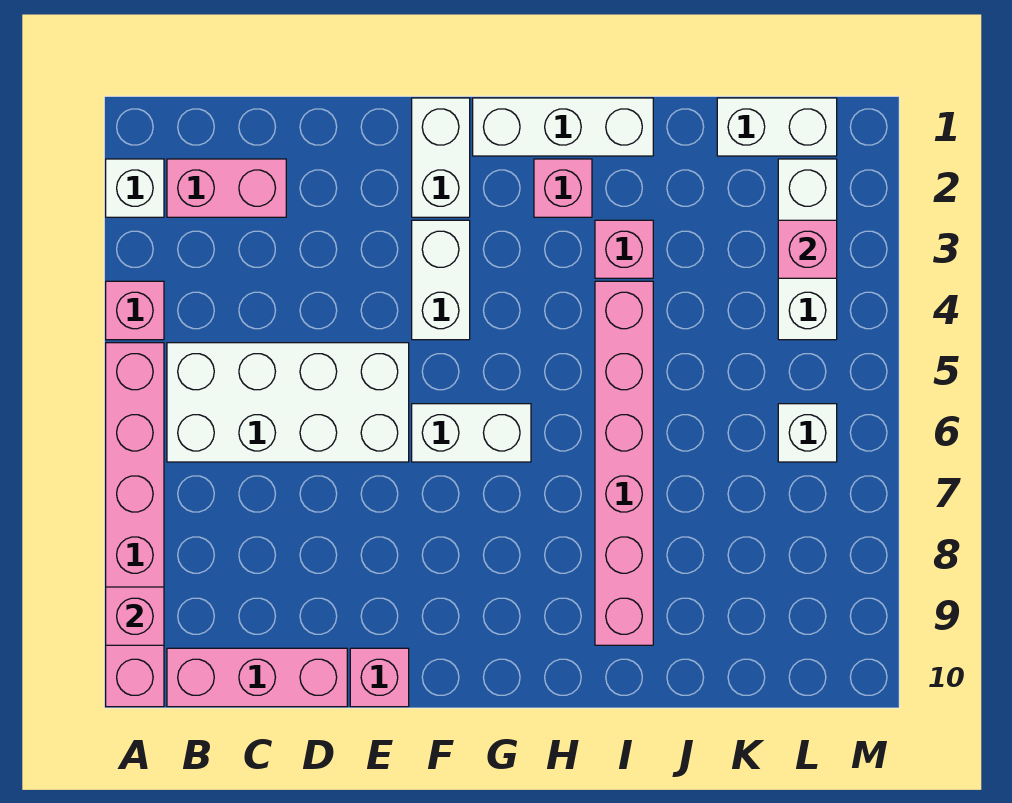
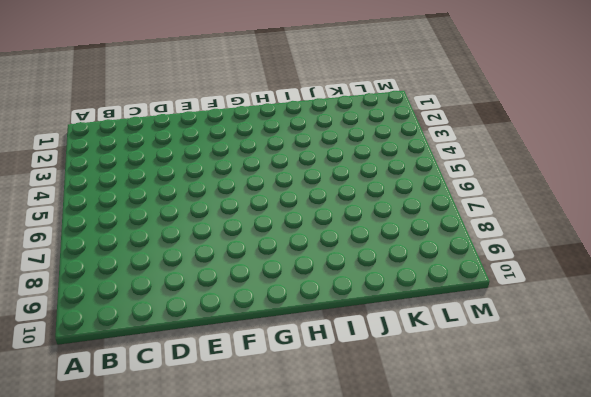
none -> white 1x1 brick [106,159,164,217]
none -> pink 1x1 brick [106,281,164,340]
none -> pink 1x6 brick [106,343,164,707]

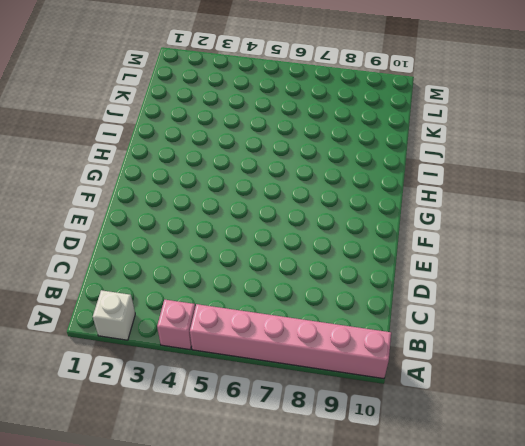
none -> pink 1x2 brick [167,159,286,217]
none -> white 2x4 brick [167,343,409,462]
none -> pink 1x3 brick [167,648,347,707]

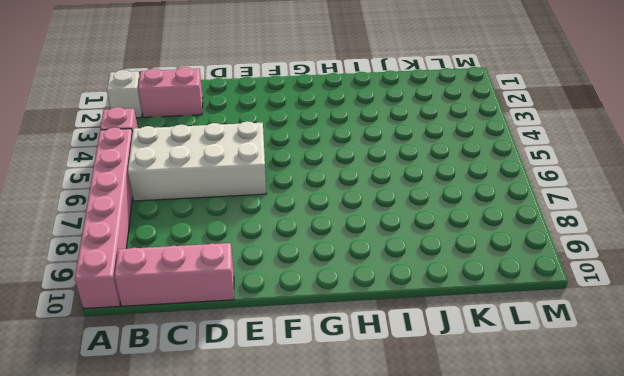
none -> pink 1x1 brick [350,648,409,707]
none -> white 1x2 brick [412,98,470,217]
none -> white 1x2 brick [412,220,470,340]

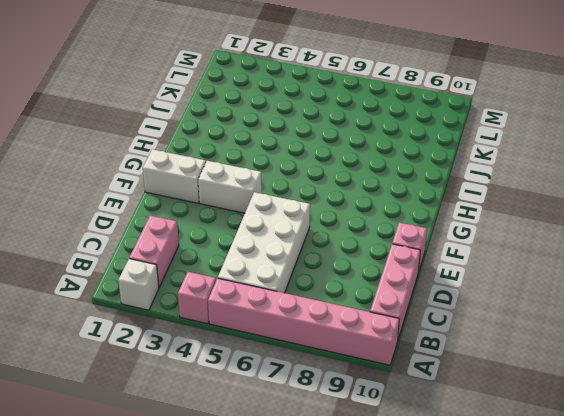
none -> white 1x2 brick [412,404,531,462]
none -> white 1x3 brick [473,98,653,156]
none -> pink 1x1 brick [534,159,592,217]

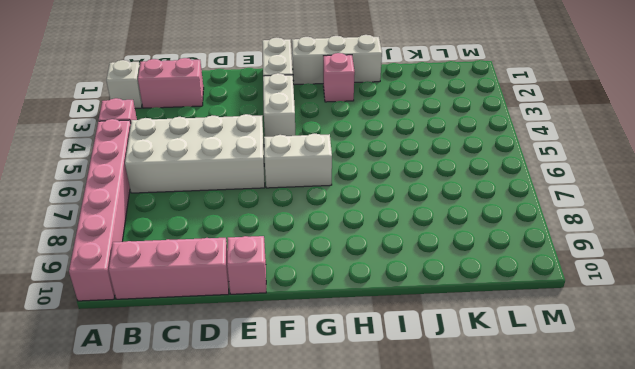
none -> pink 1x1 brick [595,220,653,278]
none -> pink 1x6 brick [595,281,653,645]
none -> white 1x2 brick [717,98,837,156]

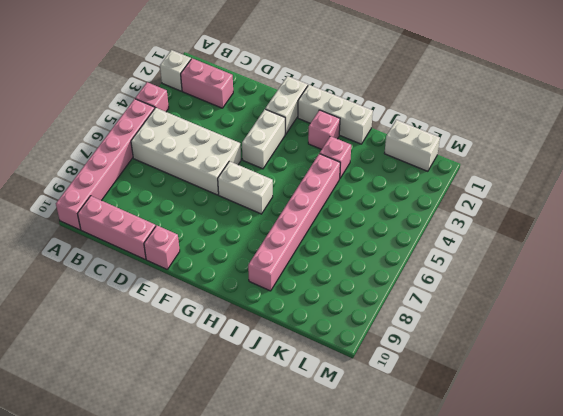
none -> white 1x3 brick [778,159,837,340]
none -> white 1x1 brick [778,404,837,462]
none -> pink 1x1 brick [106,587,164,645]

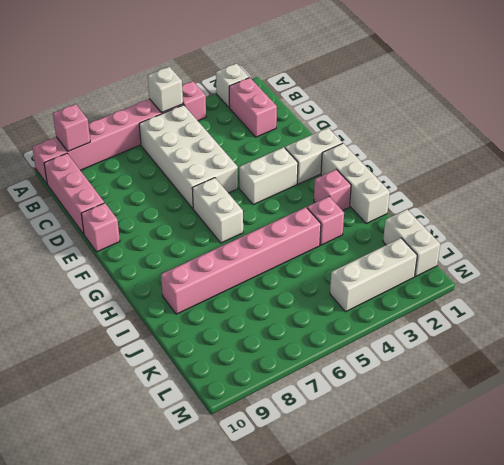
white 1x1 brick [148,67,183,113] -> white 1x1 brick moved to [778,404,837,462]
none -> pink 1x1 brick [778,220,837,278]

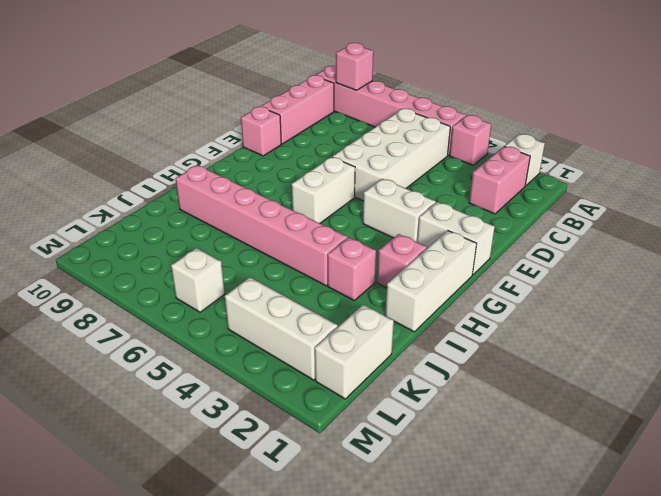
none -> pink 1x1 brick [778,220,837,278]

